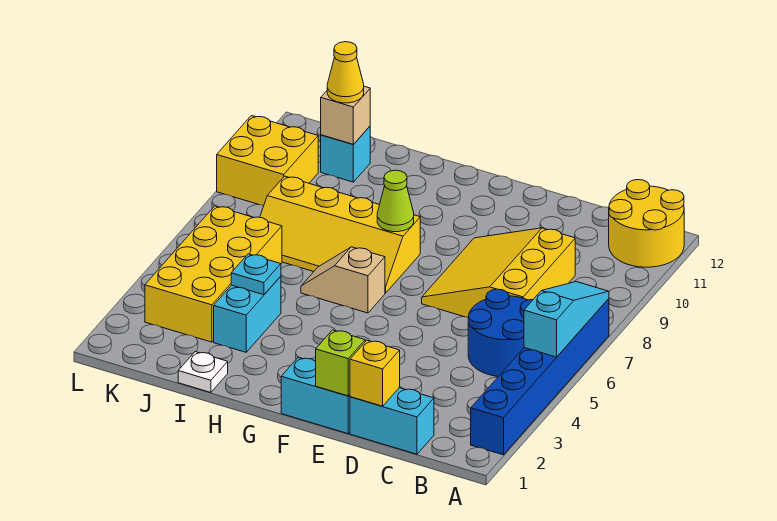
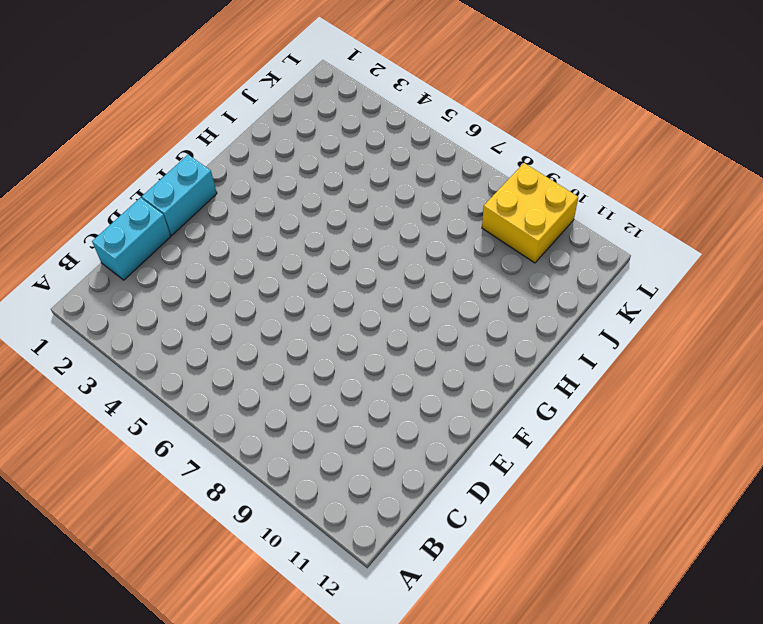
none -> blue 1x6 brick [471,299,609,455]
none -> yellow 2x2 round brick [609,180,684,267]
none -> blue 2x2 round brick [468,289,532,377]

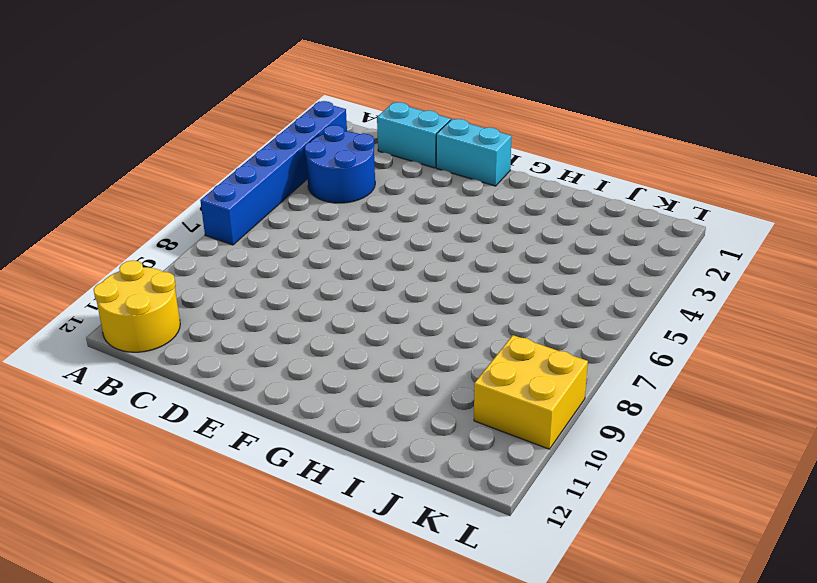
blue 2x2 round brick [305,125,375,203] -> blue 2x2 round brick moved to [468,289,532,377]
none -> yellow 3x3 slope [422,228,575,317]
none -> tan 1x2 slope [301,247,385,313]
none -> yellow 2x4 slope [260,176,420,293]

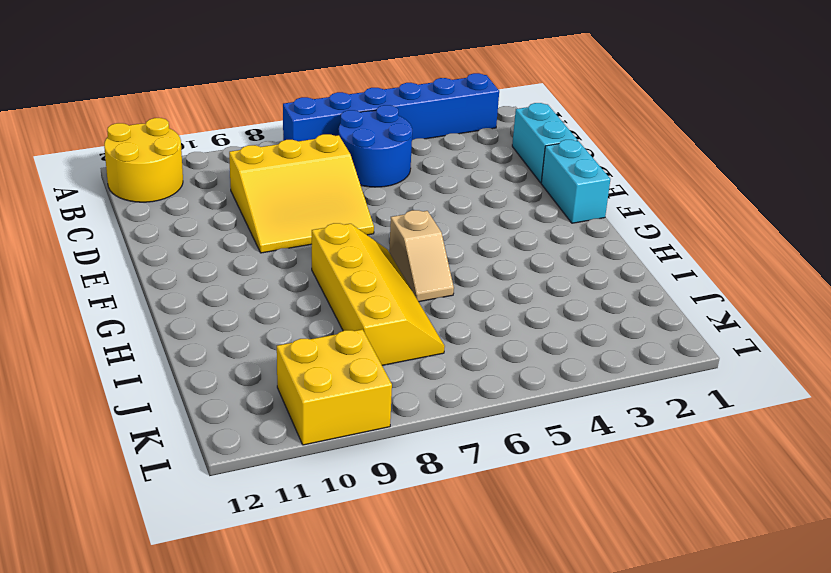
none -> white 1x1 plate [178,352,228,392]
none -> cyan 1x2 brick [214,276,281,352]
none -> yellow 2x4 brick [145,206,282,342]

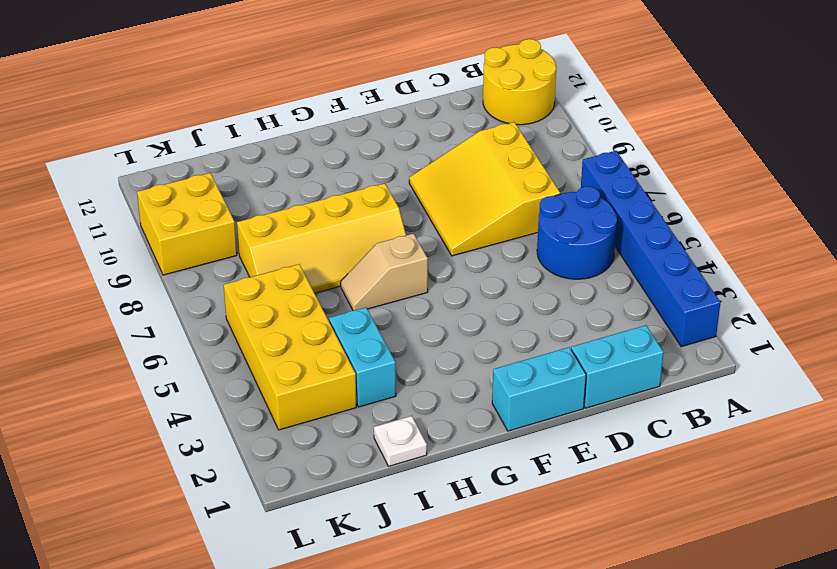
none -> cyan 1x1 brick [321,126,370,182]
none -> cyan 1x3 slope [524,282,609,357]
none -> yellow 1x1 brick [350,340,400,406]

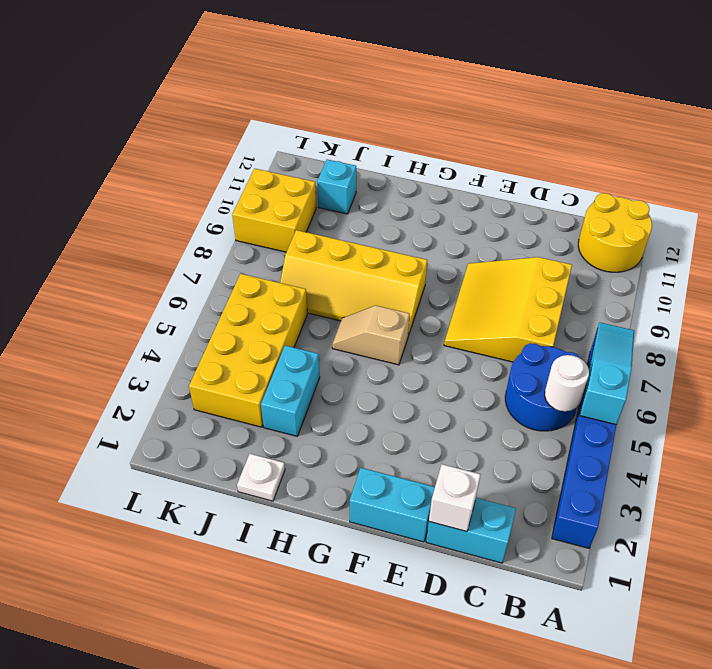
white 1x1 round brick [545,355,589,411] -> none
white 1x1 brick [429,464,481,531] -> yellow 1x1 brick [350,340,400,406]
none -> lime 1x1 brick [316,330,365,396]
none -> lime 1x1 cone [377,170,414,232]
none -> cyan 1x1 plate [231,254,281,295]

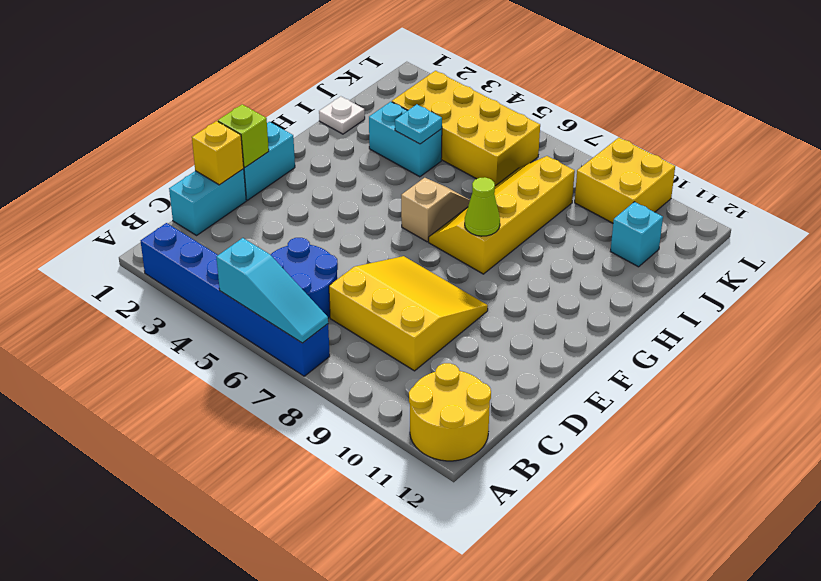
none -> tan 1x1 brick [321,86,370,144]
none -> yellow 1x1 cone [327,42,364,103]

